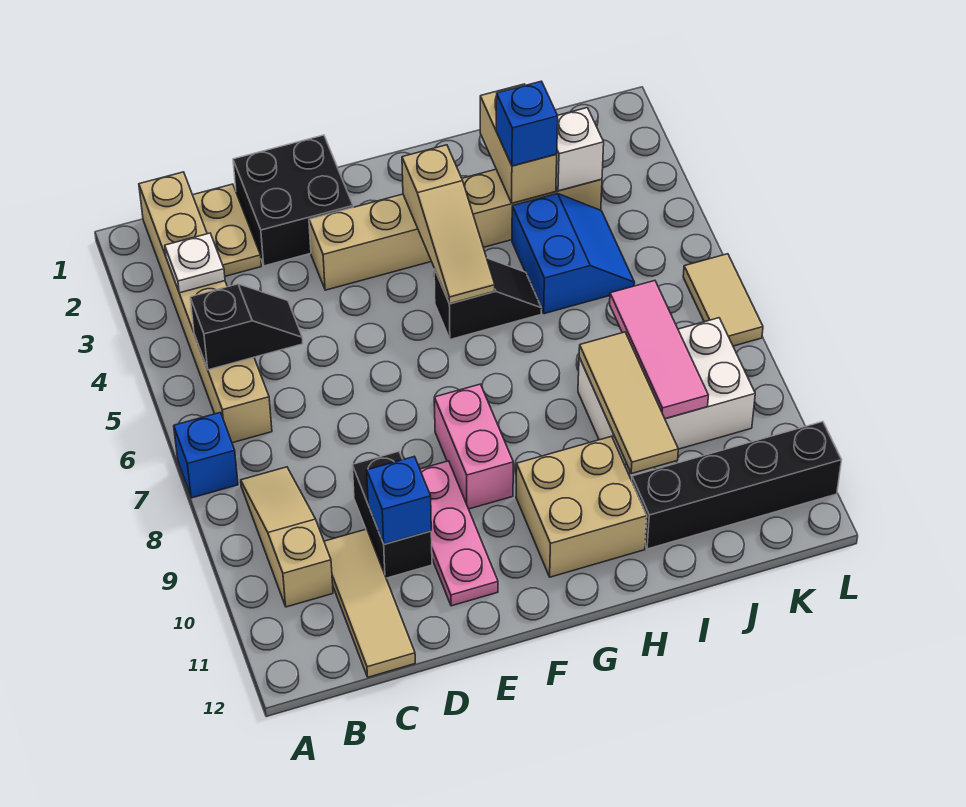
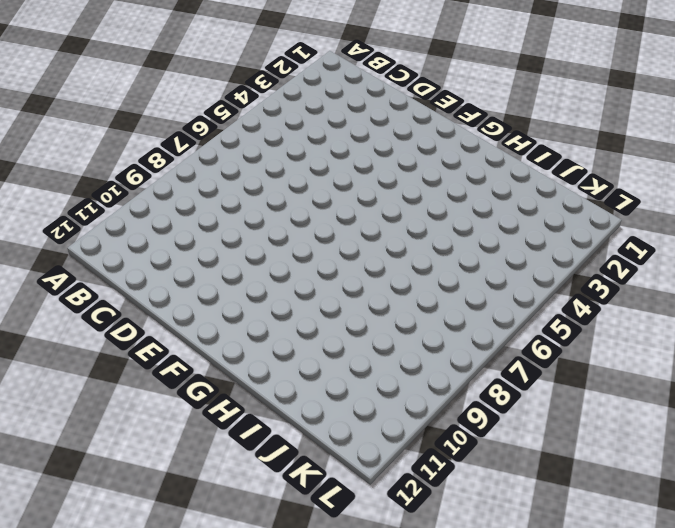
none -> blue 1x1 brick [174,412,238,498]
none -> tan 1x6 brick [139,172,272,443]
none -> tan 1x3 slope [241,467,333,607]

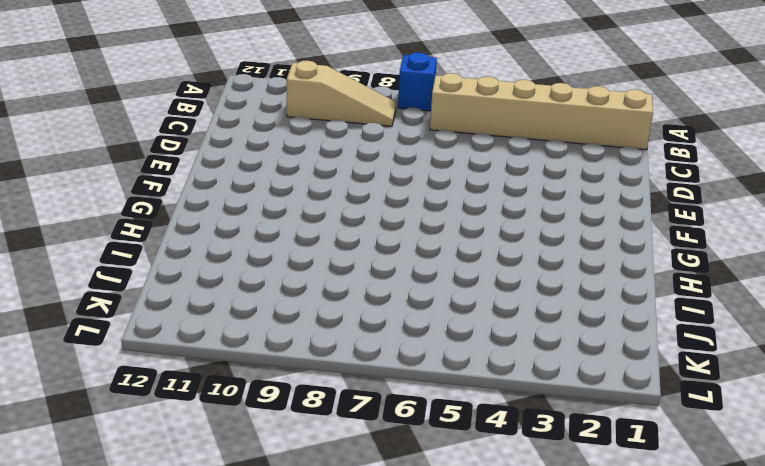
none -> tan 1x2 plate [193,184,261,276]
none -> tan 1x3 tile [324,529,415,677]
none -> black 2x2 brick [233,135,353,266]

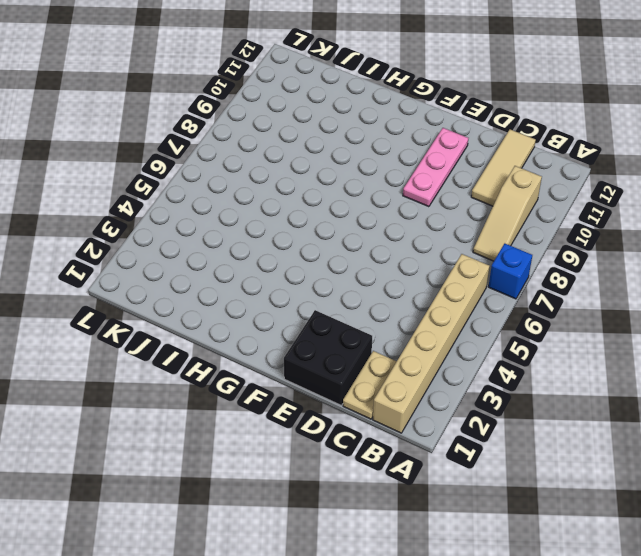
none -> black 1x2 brick [352,451,432,578]
none -> tan 1x6 brick [309,169,602,290]
none -> pink 1x2 brick [434,384,513,509]

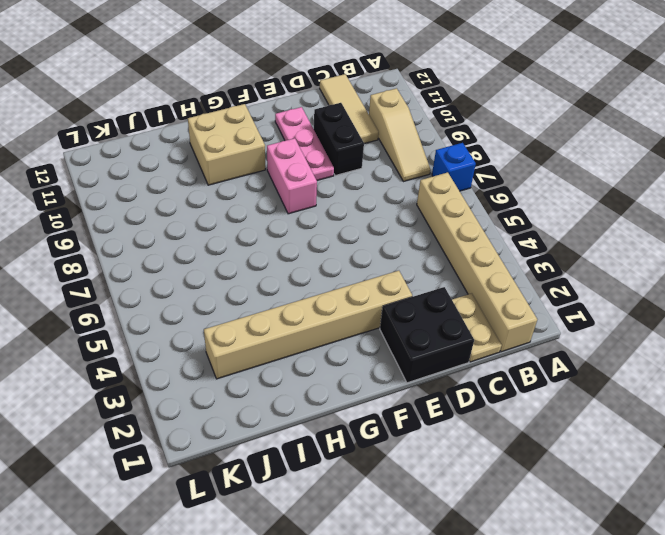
none -> black 1x2 slope [434,258,542,340]
none -> blue 2x2 slope [512,193,635,314]
none -> white 2x3 brick [578,318,755,465]

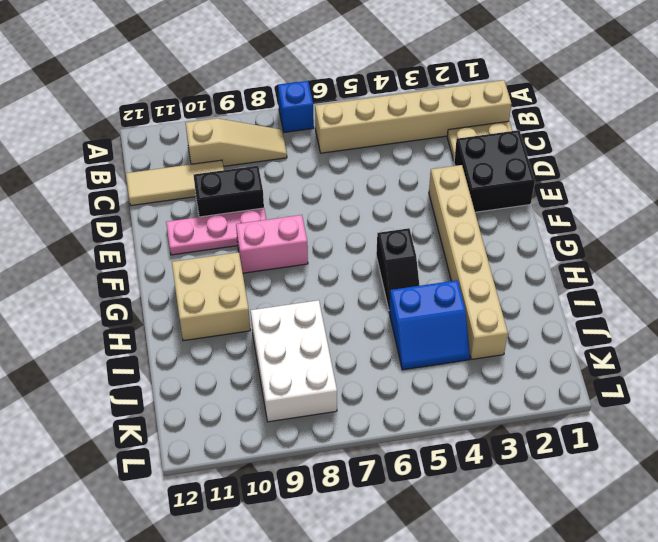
none -> black 1x4 brick [632,422,841,549]
none -> tan 1x2 tile [683,254,763,346]
none -> white 1x1 plate [165,233,225,293]

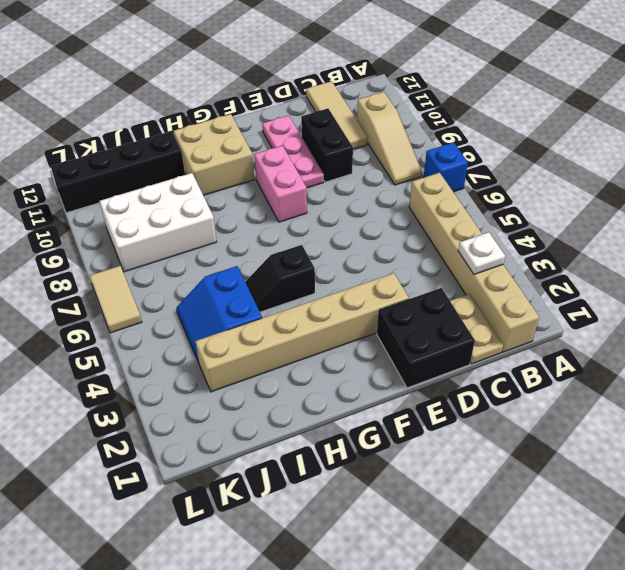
none -> black 1x2 slope [190,284,303,370]
none -> blue 1x1 brick [367,456,431,544]
none -> tan 1x3 slope [402,145,495,304]

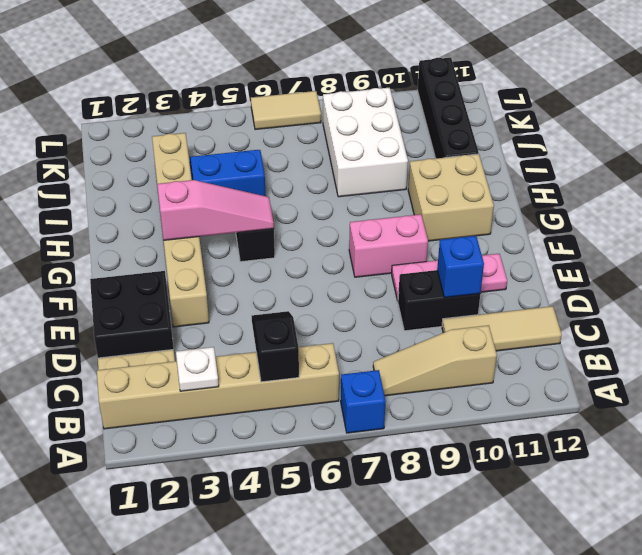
pink 1x3 slope [157,180,274,240] -> tan 1x3 slope [402,145,495,304]
none -> tan 1x2 brick [480,84,557,203]
none -> tan 1x3 tile [579,332,678,474]
none -> white 1x1 brick [556,108,604,191]

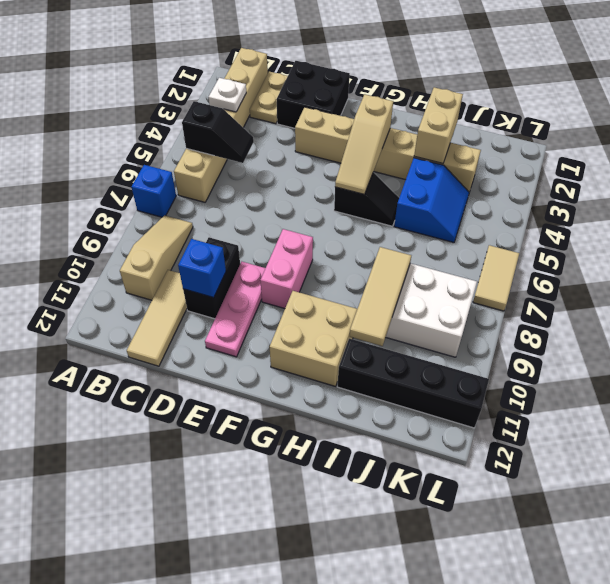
none -> white 1x1 brick [556,108,604,191]
none -> pink 1x3 tile [610,281,708,419]
none -> blue 1x1 brick [496,81,558,166]

